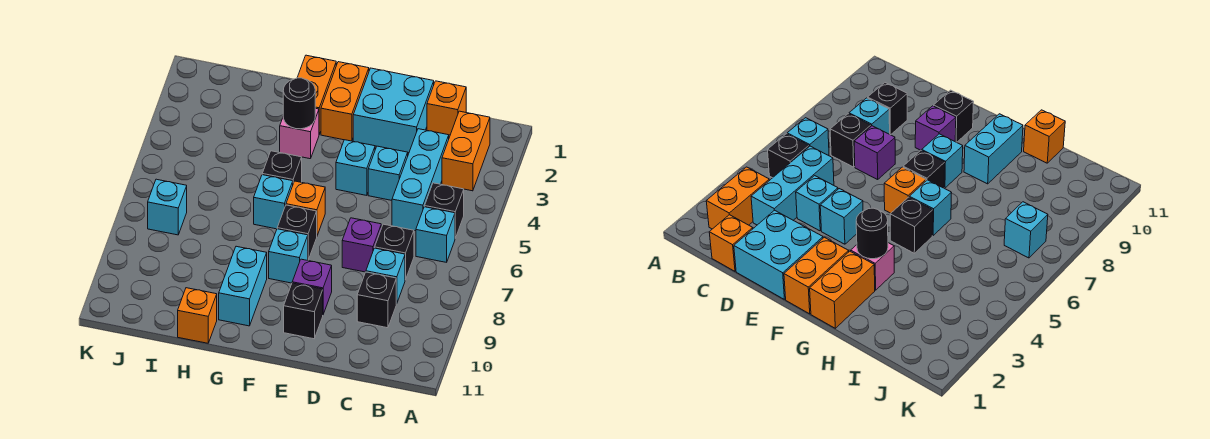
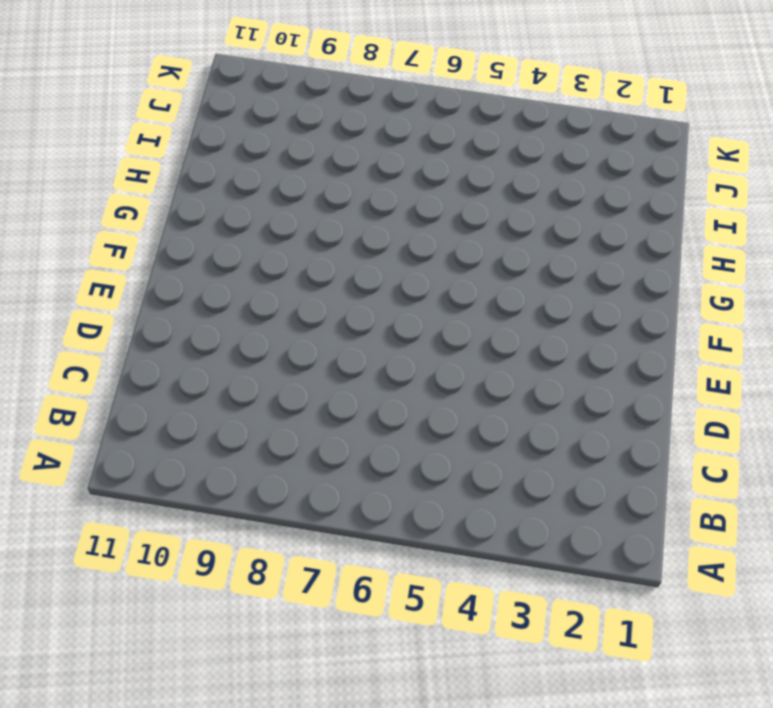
none -> orange 1x2 brick [442,111,490,191]
none -> black 1x1 brick [425,183,464,238]
none -> cyan 1x1 brick [416,207,455,262]

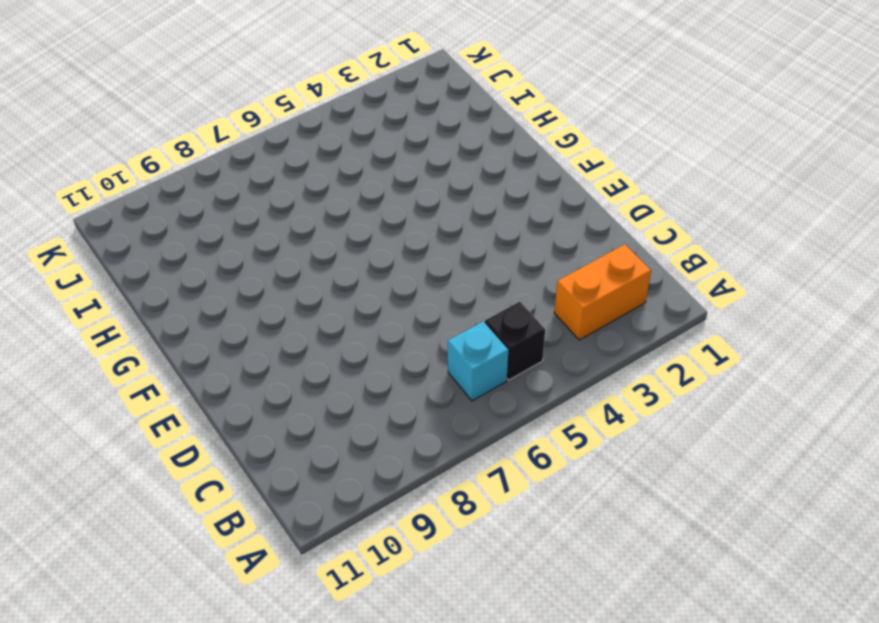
none -> orange 1x1 brick [427,81,466,135]
none -> cyan 1x3 brick [392,129,449,231]
none -> black 1x1 brick [375,224,414,280]

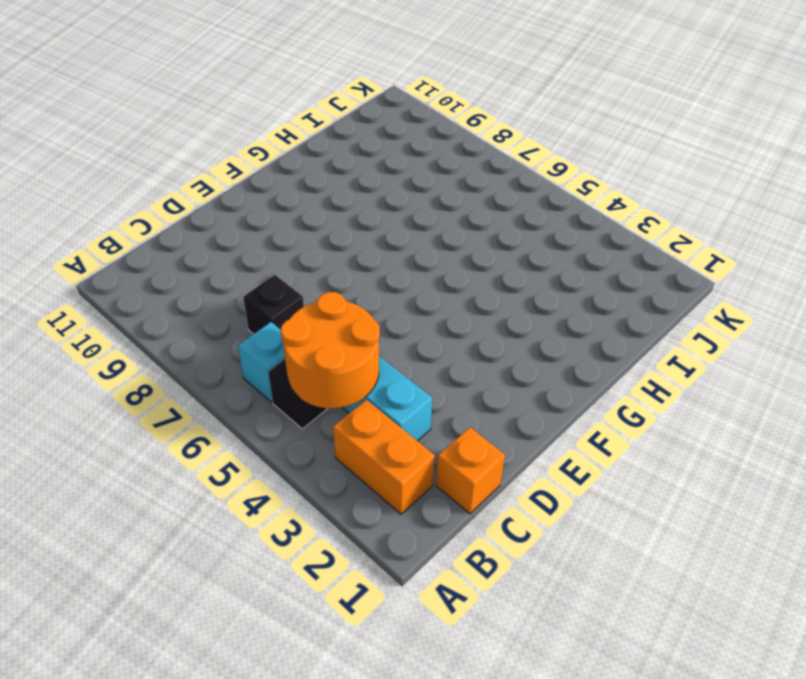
orange 2x2 round brick [281,292,380,409] -> none
none -> cyan 1x1 brick [366,248,405,304]
none -> black 1x1 brick [357,272,396,328]
none -> cyan 2x2 brick [353,68,434,153]

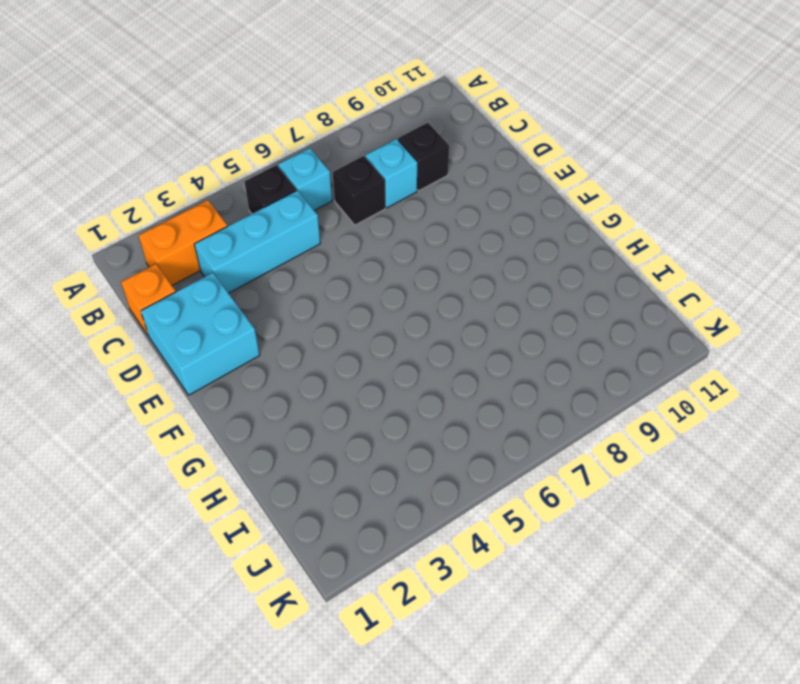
none -> cyan 1x1 brick [368,146,408,200]
none -> purple 1x1 brick [342,218,381,272]
none -> cyan 1x1 brick [336,140,375,195]

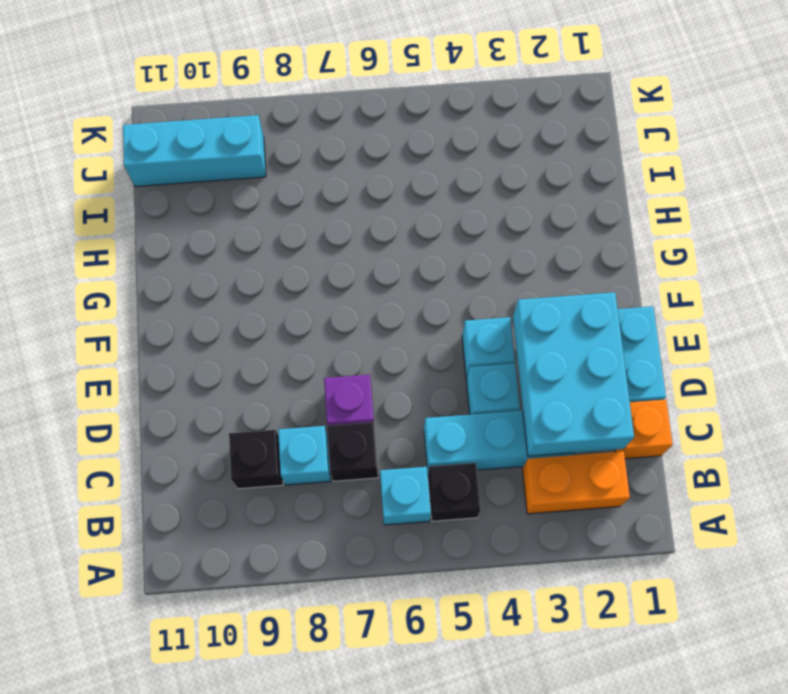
cyan 2x3 brick [513,292,634,456] -> none
cyan 1x3 brick [123,115,266,187] -> none
none -> purple 1x1 brick [292,259,332,314]
none -> black 1x1 brick [284,283,323,339]
none -> orange 1x2 brick [321,62,369,141]

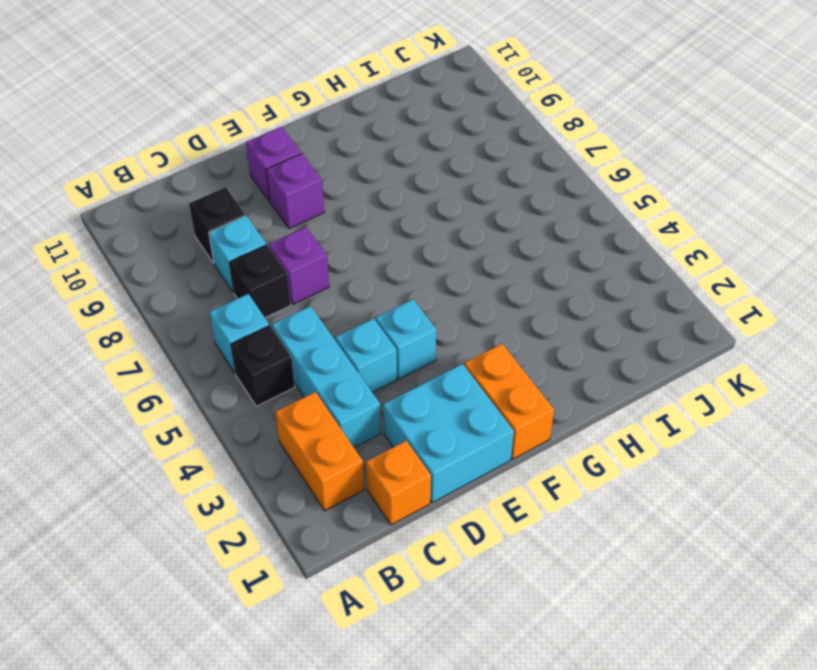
purple 1x1 brick [246,127,301,201] -> black 1x1 brick [284,283,323,339]
none -> orange 1x1 brick [286,181,325,235]
none -> black 1x1 brick [277,205,317,260]
none -> cyan 1x1 brick [269,229,308,283]

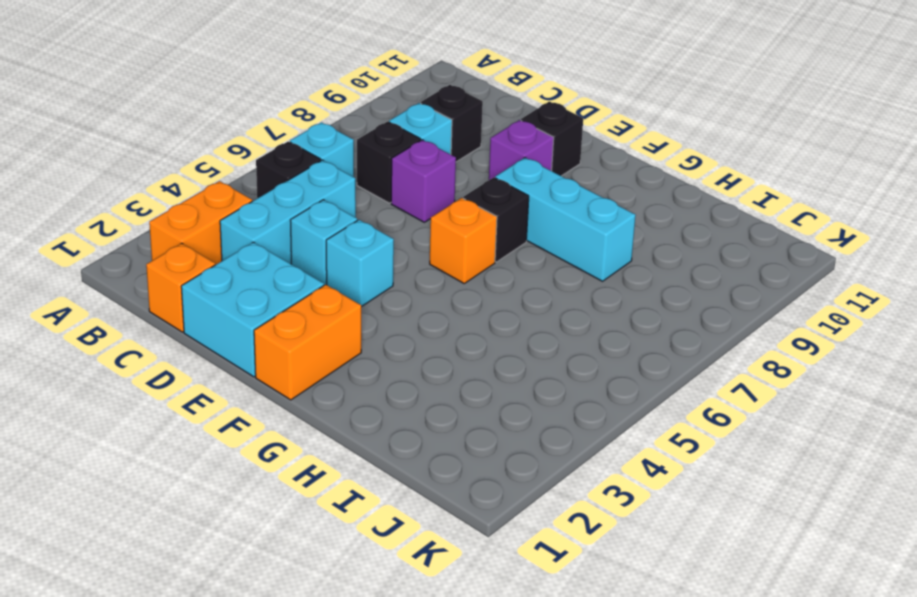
cyan 1x3 brick [495,158,636,281] -> cyan 1x1 brick [269,229,308,283]
none -> orange 1x2 brick [297,55,336,134]
none -> pink 1x1 brick [280,108,319,159]
none -> black 1x1 brick [262,151,302,183]

